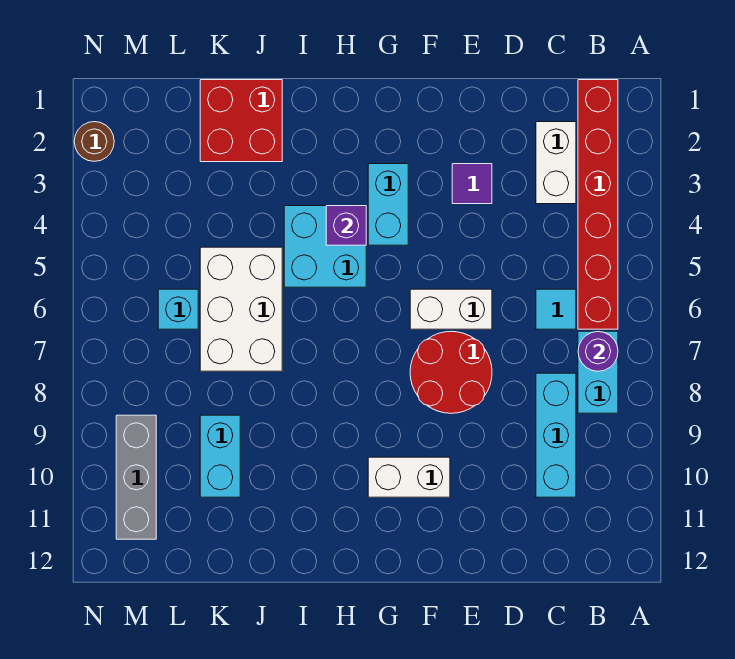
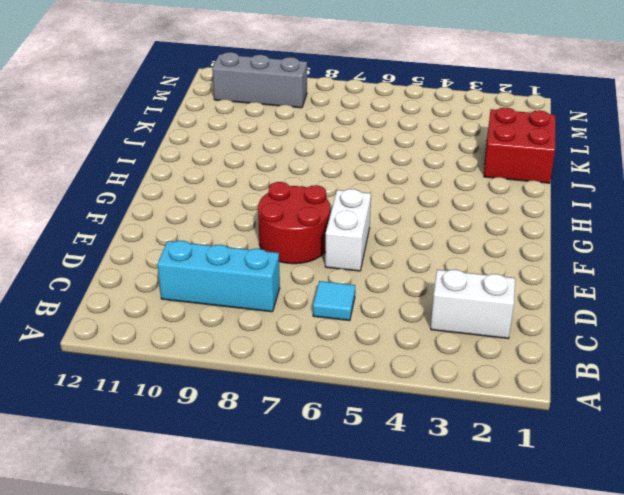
none -> red 1x6 brick [578,80,618,329]
none -> cyan 1x2 brick [578,331,618,413]
none -> purple 1x1 tile [452,164,492,204]

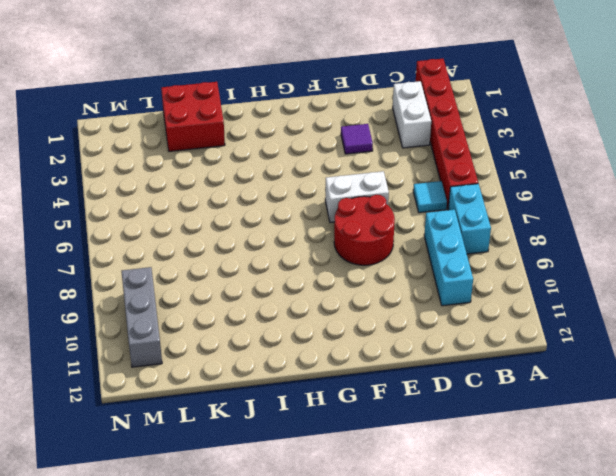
none -> white 1x2 brick [368,457,450,497]
none -> cyan 1x2 brick [368,164,408,245]
none -> cyan 2x2 brick [284,206,366,287]

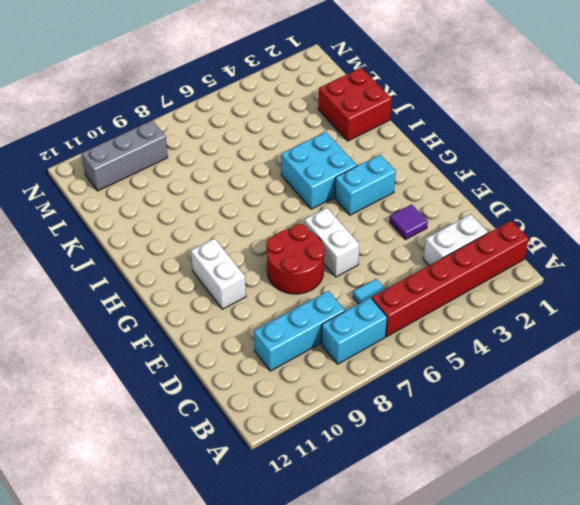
none -> white 2x3 brick [200,247,282,371]
none -> cyan 1x2 brick [200,415,240,497]
none -> cyan 1x1 brick [158,289,198,329]

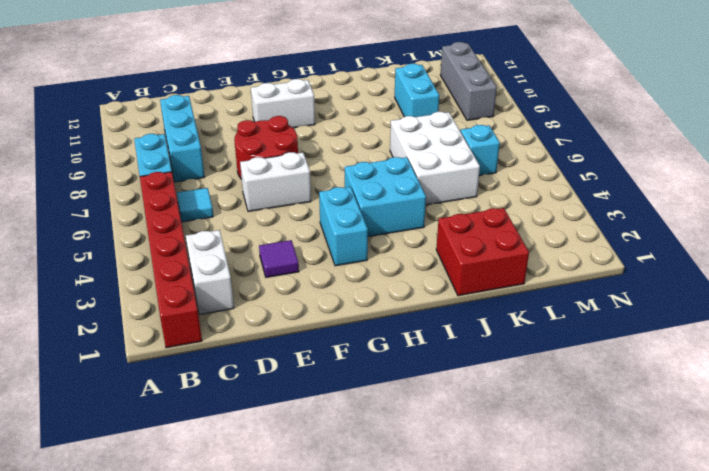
none -> brown 1x1 round brick [74,122,114,161]
none -> purple 1x1 round brick [578,331,618,371]
none -> purple 1x1 brick [326,206,366,245]

